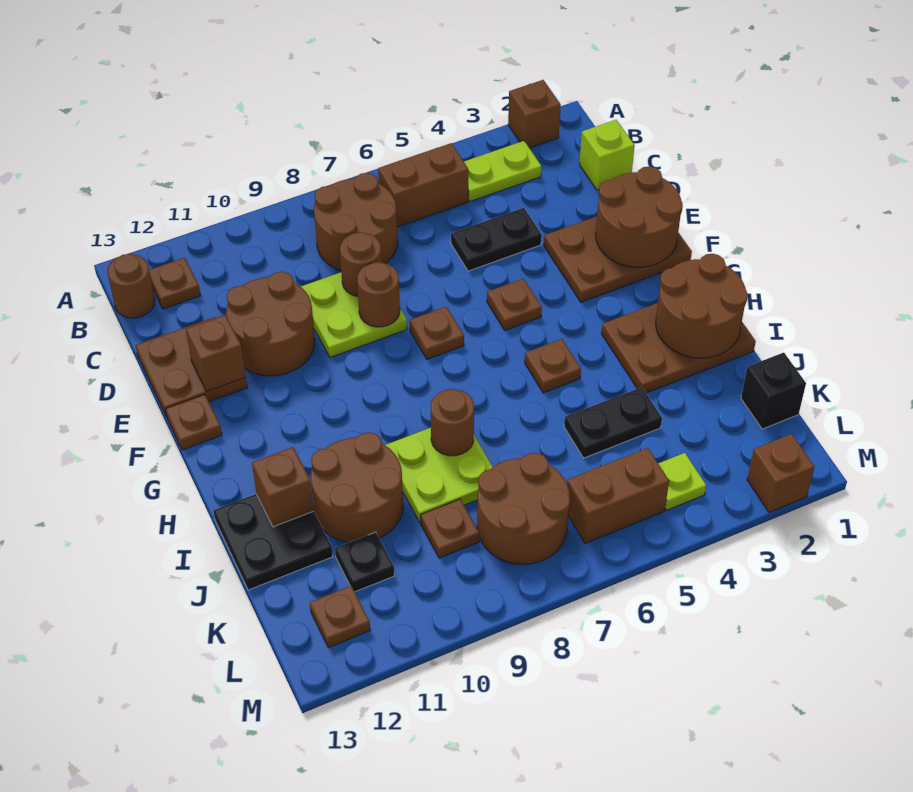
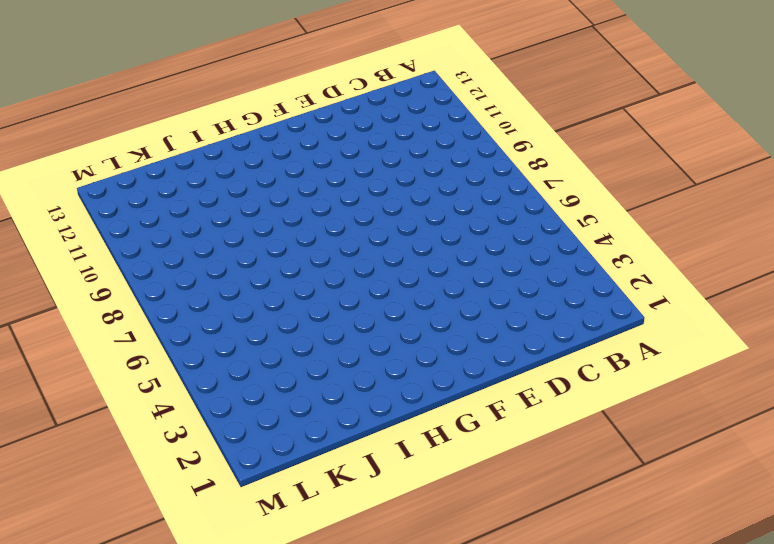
none -> brown 1x1 brick [508,80,561,148]
none -> lime 1x2 plate [464,141,541,201]
none -> brown 1x2 brick [378,143,468,227]
none -> brown 2x2 round brick [314,173,398,270]

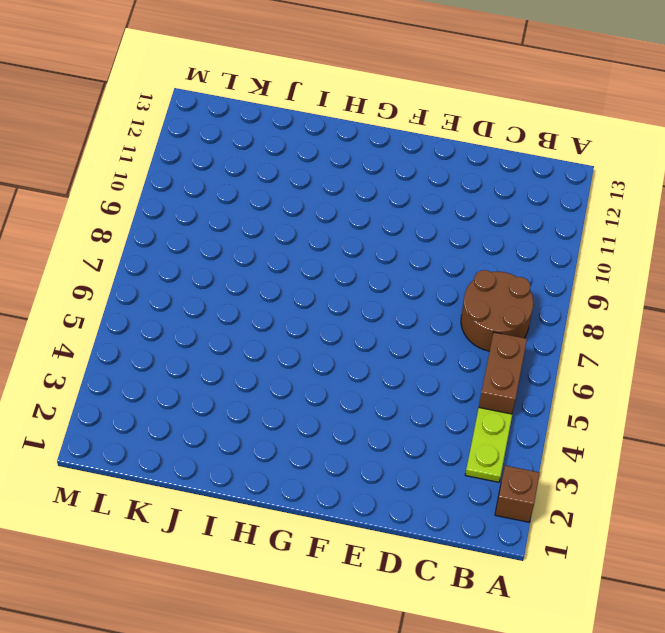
none -> brown 1x1 plate [149,258,201,309]
none -> brown 1x1 round brick [107,254,155,318]
none -> lime 1x1 brick [579,120,635,190]
none -> black 1x2 plate [451,208,542,271]

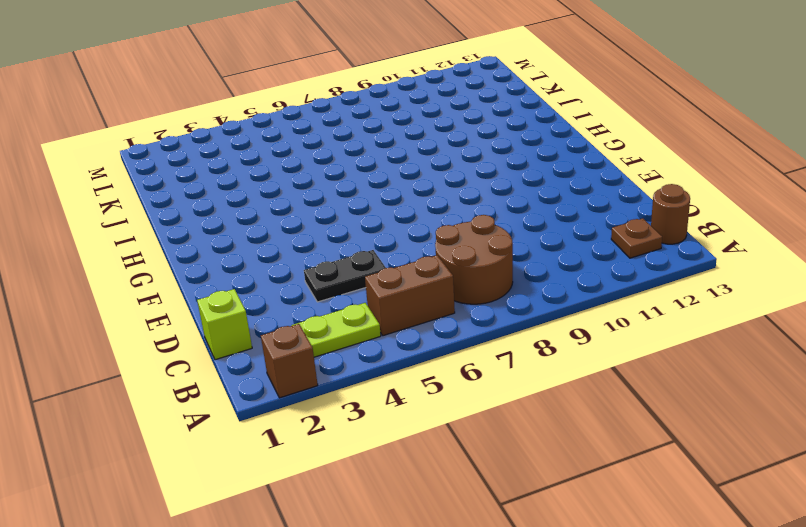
none -> lime 2x2 plate [301,272,407,357]
none -> brown 2x2 round brick [226,272,315,376]
none -> brown 2x2 plate [135,317,247,417]
none -> brown 2x3 plate [544,216,692,302]

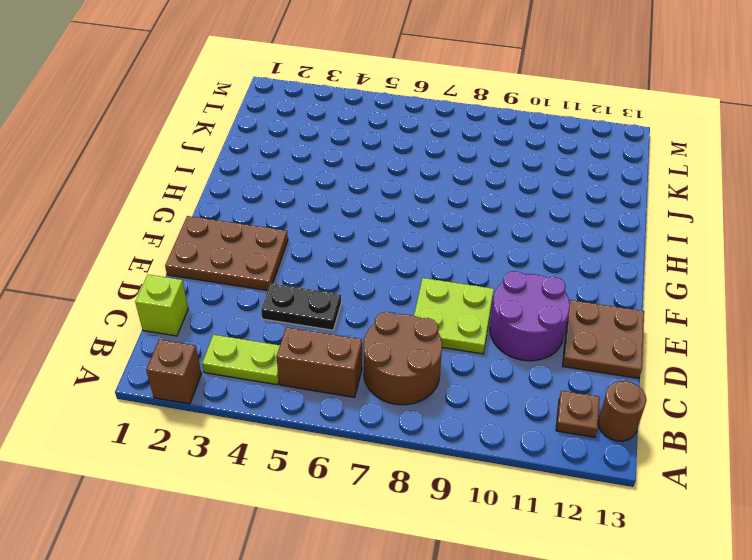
purple 2x2 round brick [490,271,570,361] -> brown 2x2 round brick [226,272,315,376]
none -> brown 1x1 plate [487,279,542,330]
none -> brown 1x1 plate [409,307,464,359]
none -> brown 1x1 plate [166,394,222,450]
none -> brown 2x3 plate [602,303,756,393]

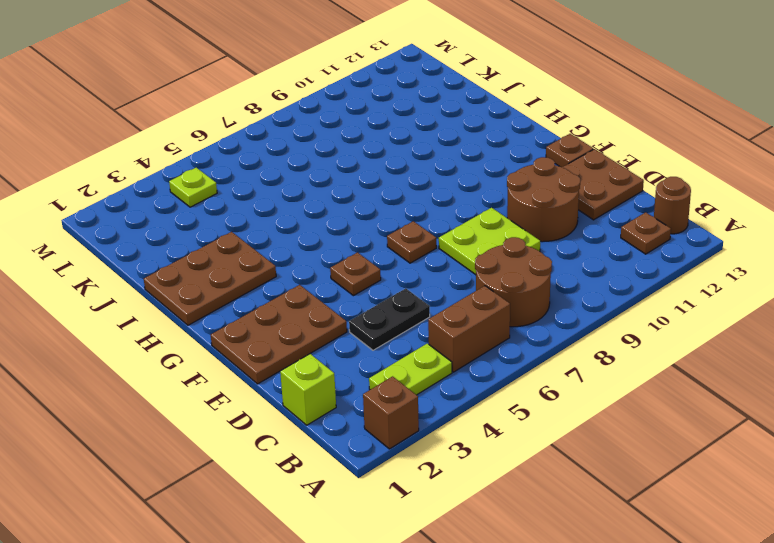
none -> brown 1x1 plate [525,339,581,393]
none -> lime 2x2 plate [385,428,493,522]
none -> brown 2x2 round brick [311,432,403,543]
none -> black 2x2 plate [213,494,333,590]

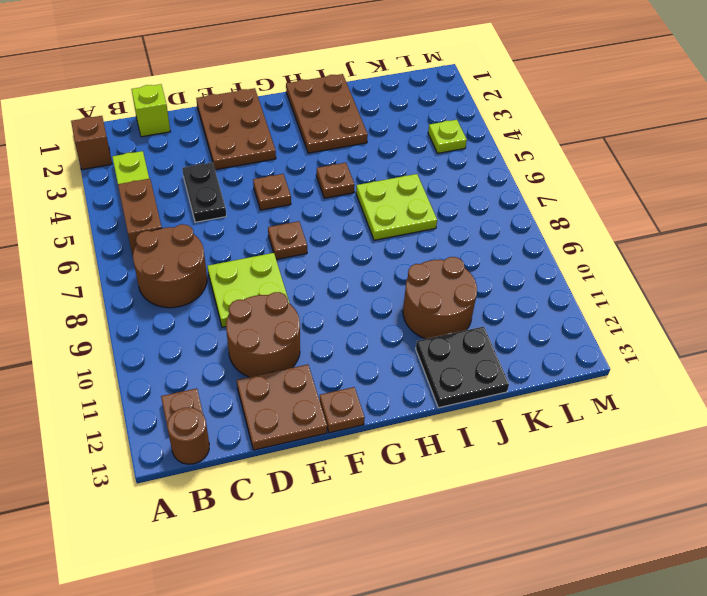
lime 2x2 plate [356,174,437,240] -> lime 2x2 plate moved to [385,428,493,522]
none -> black 1x2 plate [564,387,662,458]
none -> black 1x1 brick [741,353,806,429]
none -> brown 2x2 round brick [477,453,570,565]
none -> brown 1x1 plate [420,499,479,558]

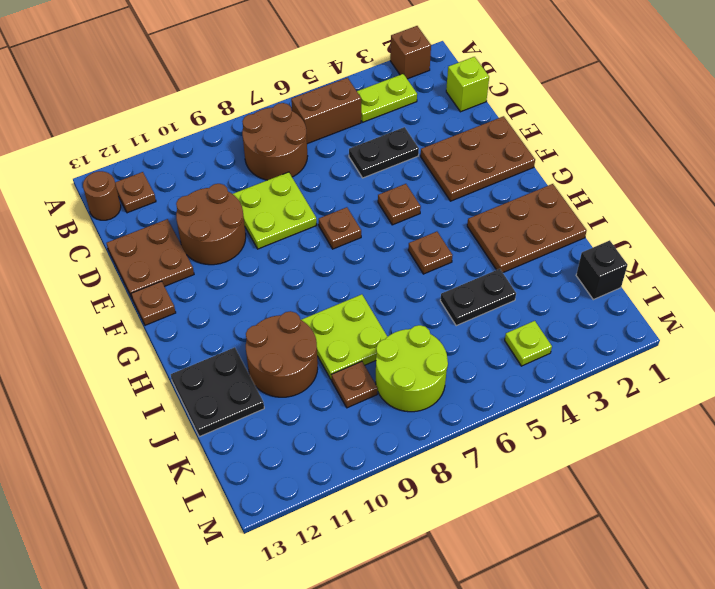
lime 2x2 round brick [376,325,448,412] -> brown 2x2 round brick [477,453,570,565]
none -> black 1x1 plate [335,532,394,592]
none -> brown 1x2 brick [567,448,669,543]
none -> brown 1x1 plate [310,586,370,647]
none -> brown 1x1 brick [747,434,814,512]

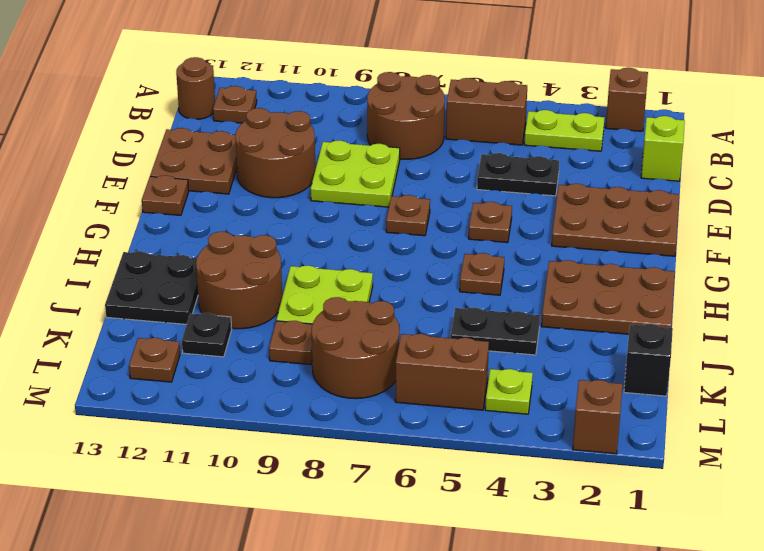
none -> brown 1x1 round brick [340,232,382,296]
none -> brown 2x2 round brick [596,166,683,267]
none -> brown 1x1 round brick [357,262,400,327]
none -> brown 1x1 brick [186,315,246,391]

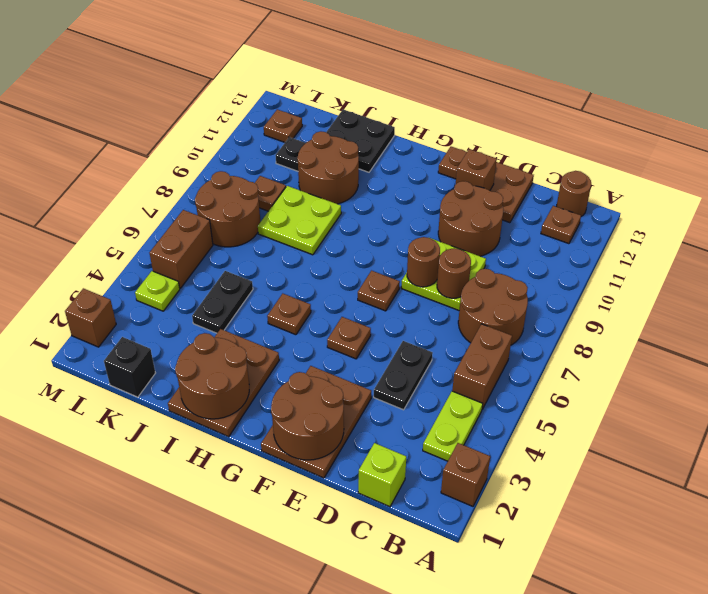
none -> brown 1x1 round brick [431,389,474,456]
none -> brown 1x1 brick [252,447,314,527]

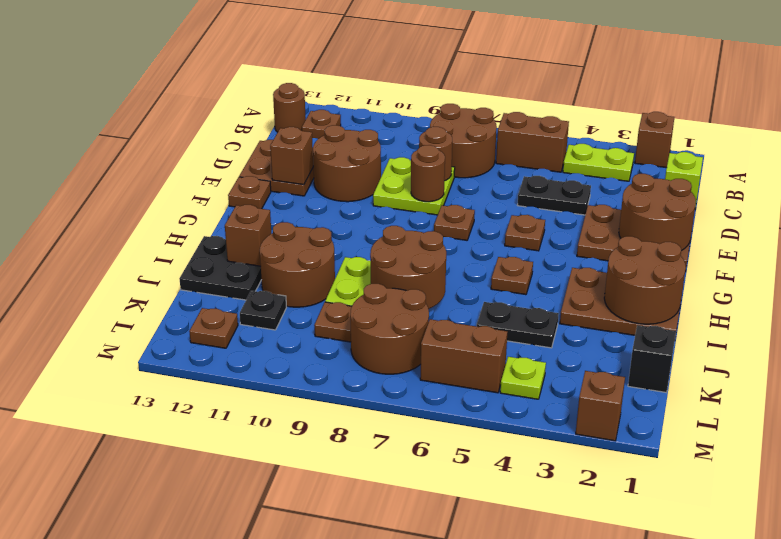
brown 2x2 round brick [370,226,446,309] -> brown 1x1 round brick [431,389,474,456]

